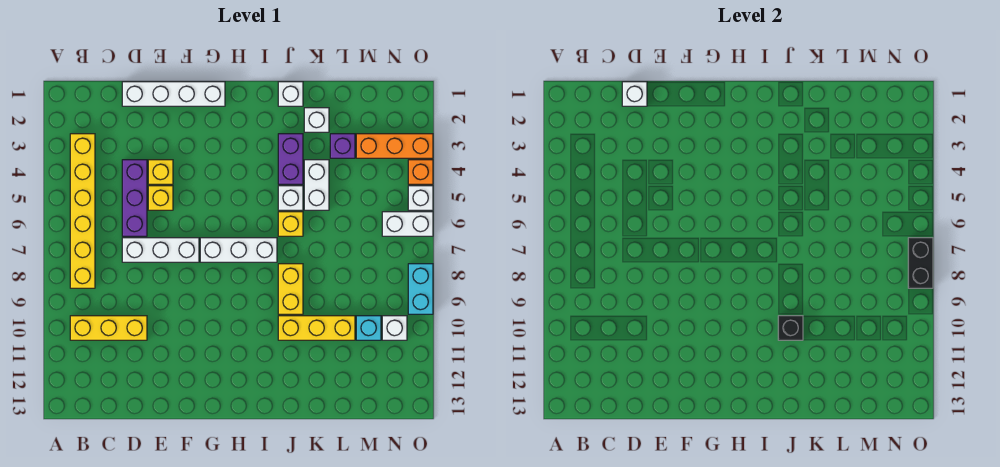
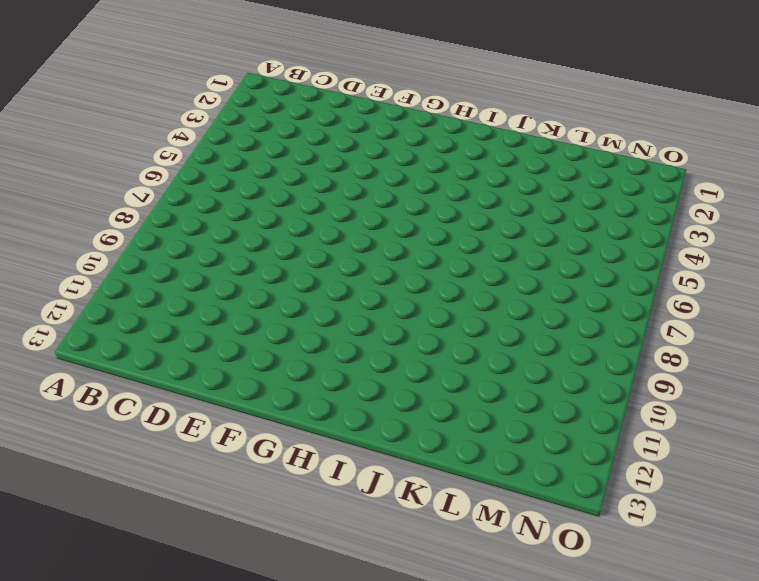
none -> yellow 1x6 brick [70,134,95,288]
none -> yellow 1x3 brick [70,316,147,340]
none -> white 1x4 brick [122,82,225,106]

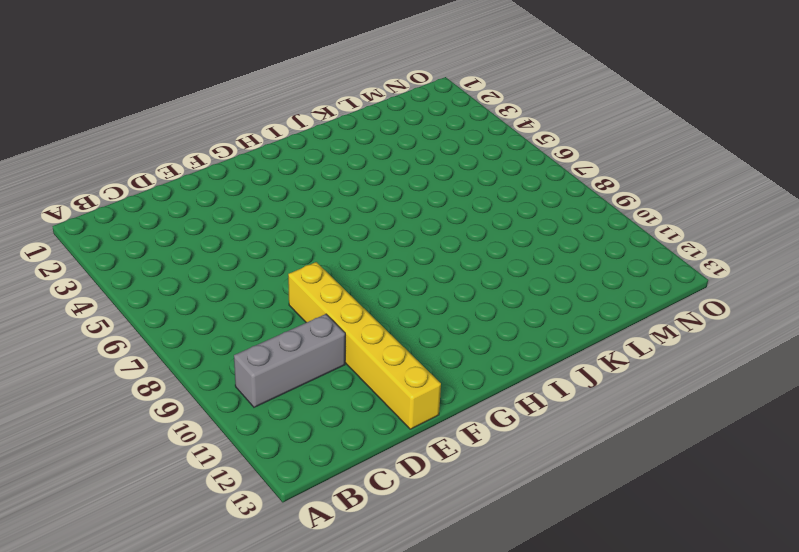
grey 1x3 brick [234,314,345,407] -> yellow 1x3 brick [70,316,147,340]
yellow 1x6 brick [288,262,441,429] -> yellow 1x6 brick moved to [70,134,95,288]
none -> white 1x4 brick [122,82,225,106]
none -> purple 1x3 brick [122,160,147,236]
none -> white 1x3 brick [122,238,199,262]

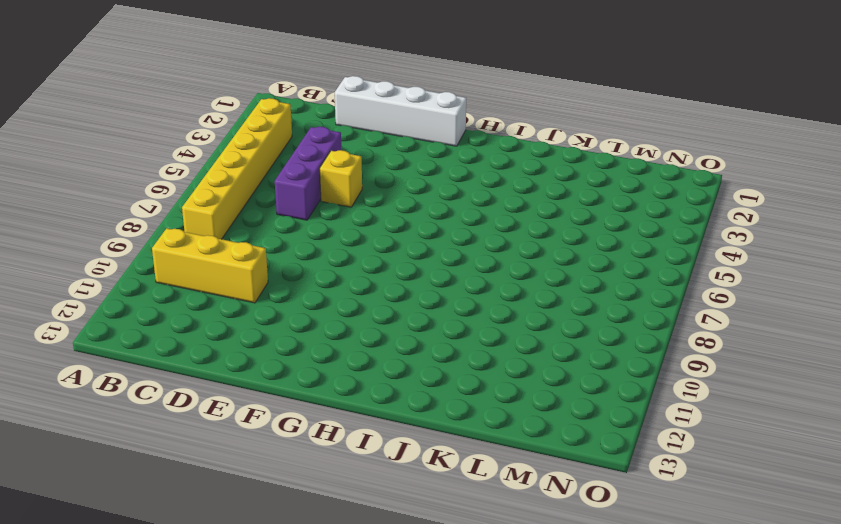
none -> white 1x3 brick [122,238,199,262]
none -> yellow 1x1 brick [148,160,173,184]
none -> white 1x3 brick [200,238,277,262]

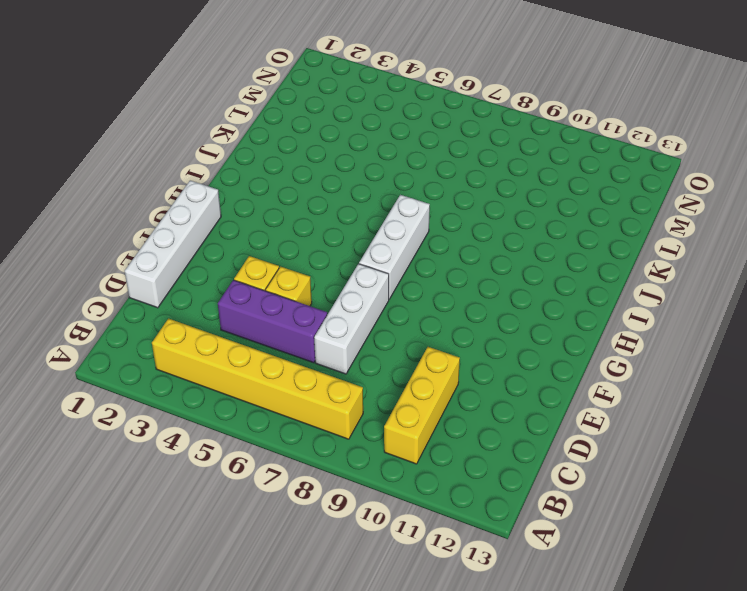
none -> white 1x1 brick [278,82,303,106]
none -> purple 1x2 brick [278,134,303,184]
none -> white 1x1 brick [278,186,303,210]

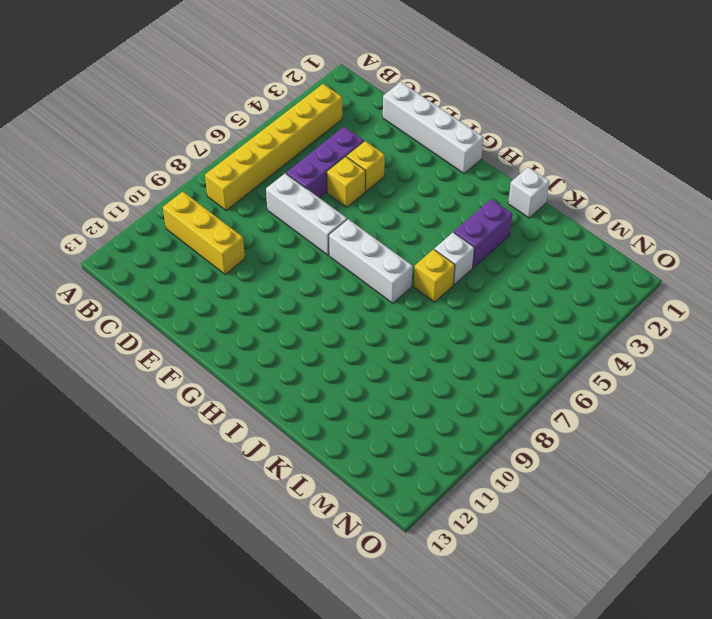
none -> yellow 1x2 brick [278,264,303,314]
none -> yellow 1x3 brick [278,316,355,340]
none -> white 1x1 brick [304,108,329,132]

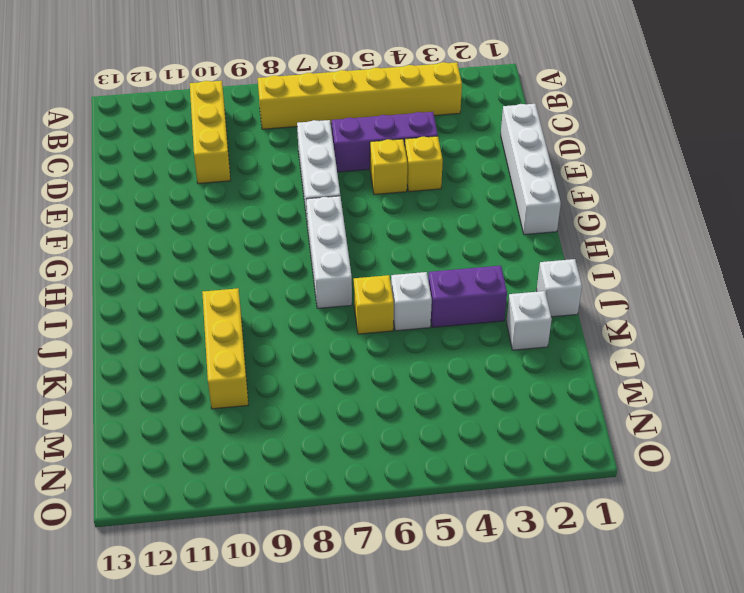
none -> yellow 1x2 brick [278,264,303,314]
none -> white 1x2 brick [304,160,329,210]
none -> purple 1x1 brick [330,134,355,158]

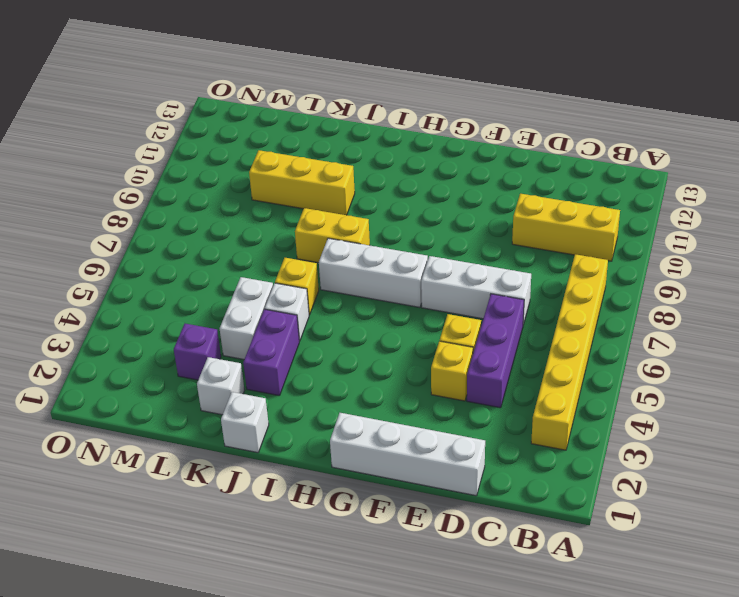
yellow 1x2 brick [295,208,370,263] -> yellow 1x2 brick turned to [278,264,303,314]
none -> orange 1x3 brick [356,134,433,158]
none -> cyan 1x1 brick [356,316,381,340]
none -> white 1x2 brick [382,212,433,236]

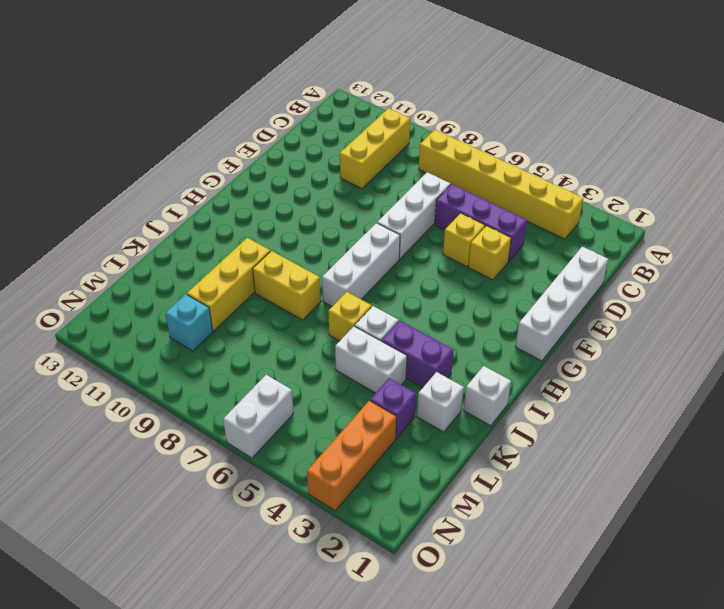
none -> white 1x1 brick [382,316,407,340]
none -> orange 1x1 brick [408,160,433,184]
none -> white 1x1 brick [408,186,433,210]

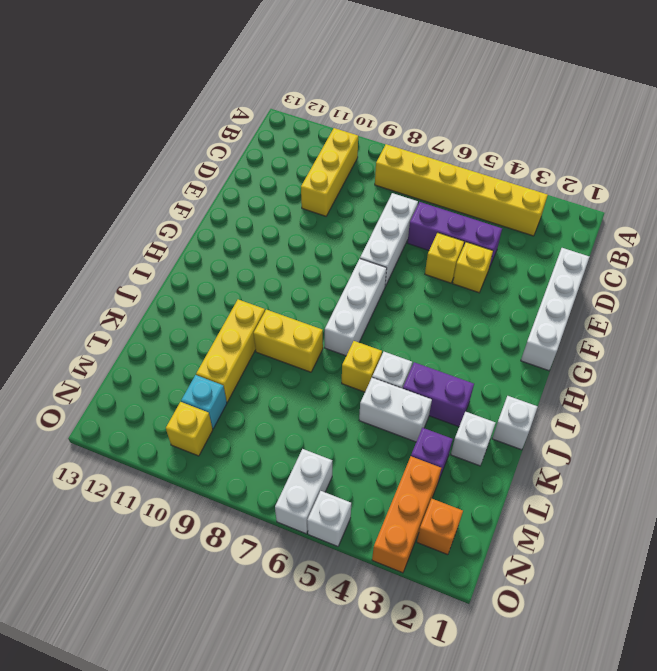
orange 1x1 brick [417,499,463,555] -> orange 1x1 brick moved to [408,160,433,184]
yellow 1x1 brick [166,402,213,456] -> white 1x1 brick [382,316,407,340]
none -> cyan 1x2 brick [408,264,433,314]
none -> white 1x1 brick [622,82,647,106]
none -> black 1x1 brick [778,316,803,340]

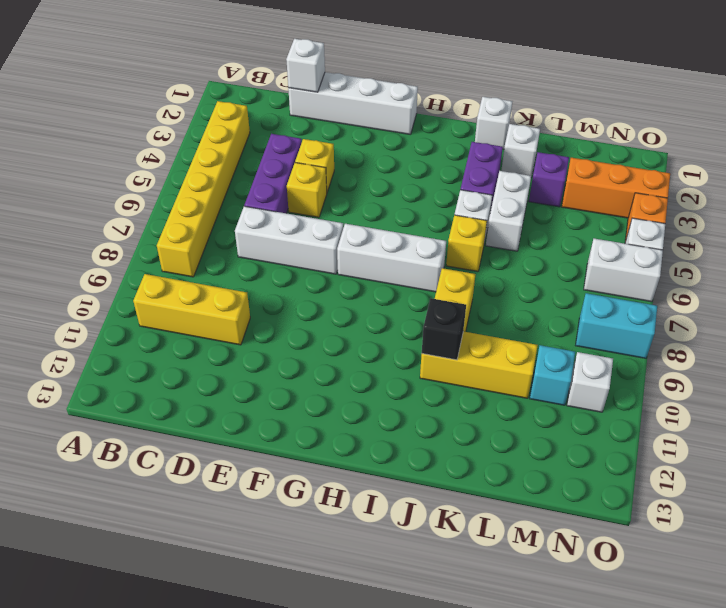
cyan 1x2 brick [576,293,657,358] -> cyan 1x2 brick turned to [408,264,433,314]
none -> black 1x2 brick [908,238,933,288]

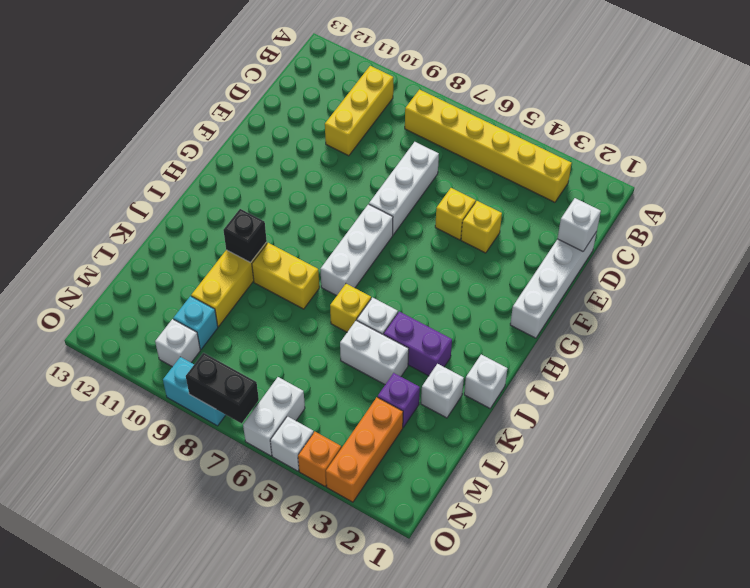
none -> purple 1x3 brick [122,160,147,236]

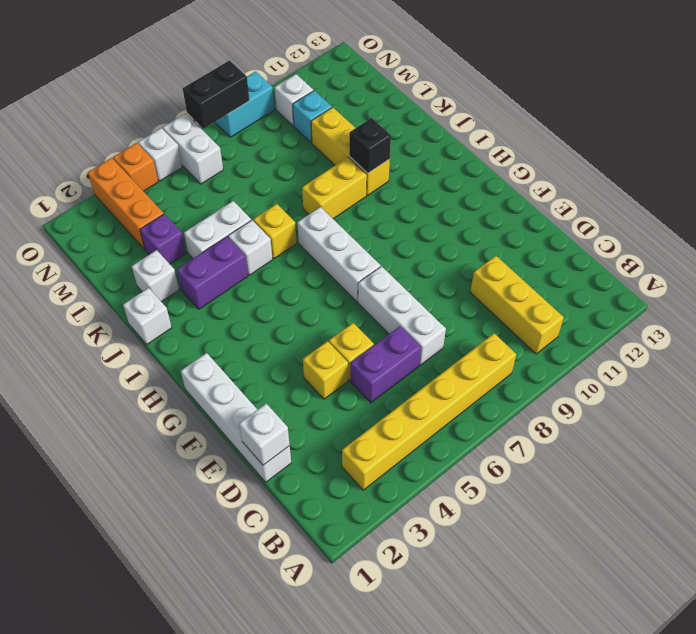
purple 1x2 brick [350,327,421,403] -> purple 1x3 brick [122,160,147,236]

